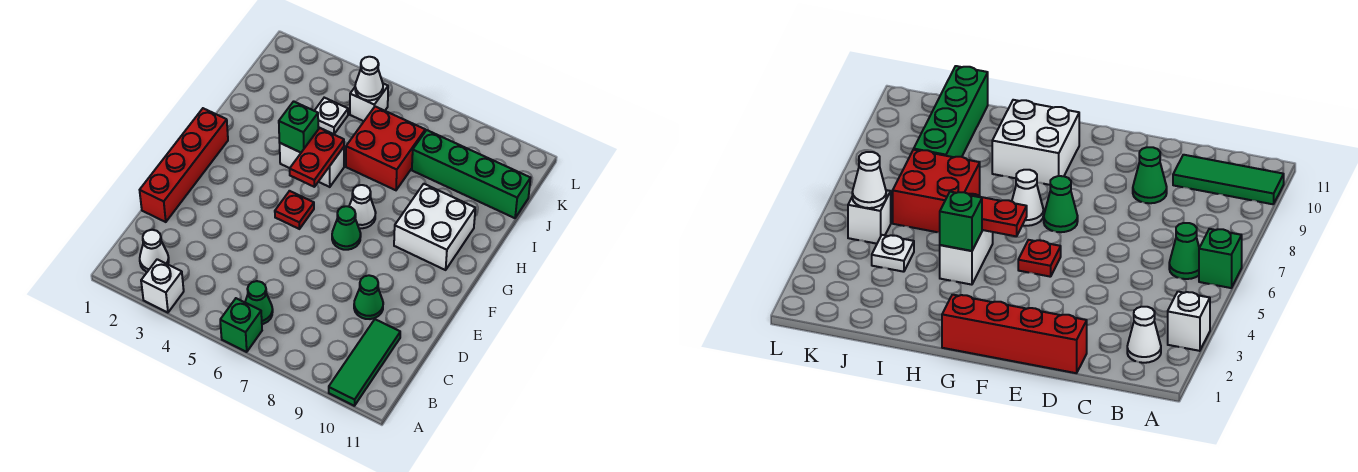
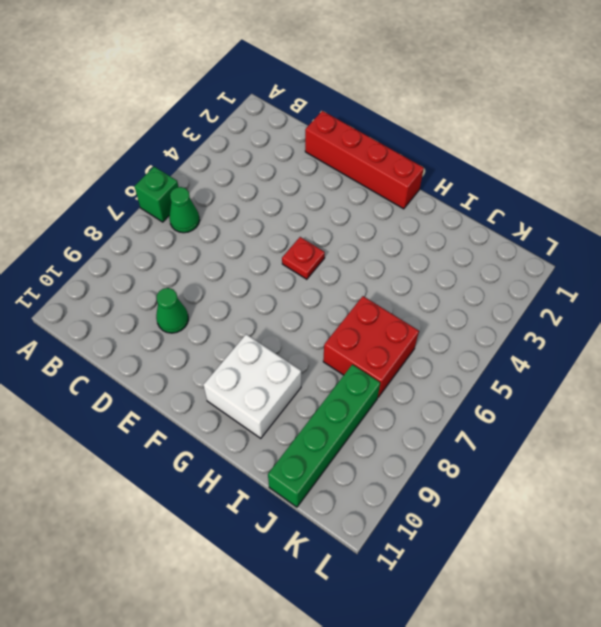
none -> white 1x1 brick [141,259,184,313]
none -> green 1x3 tile [329,319,400,406]
none -> white 1x1 cone [140,230,169,272]

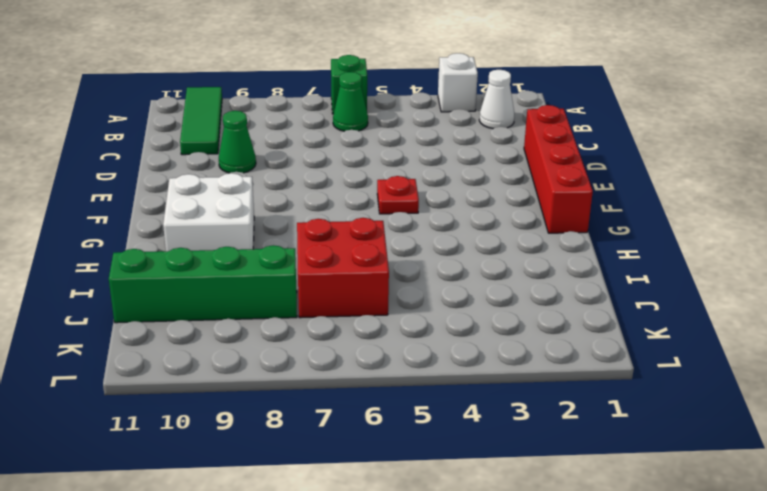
none -> green 1x1 cone [332,206,361,250]
none -> white 1x1 cone [349,185,376,228]
none -> white 1x2 brick [280,143,344,187]

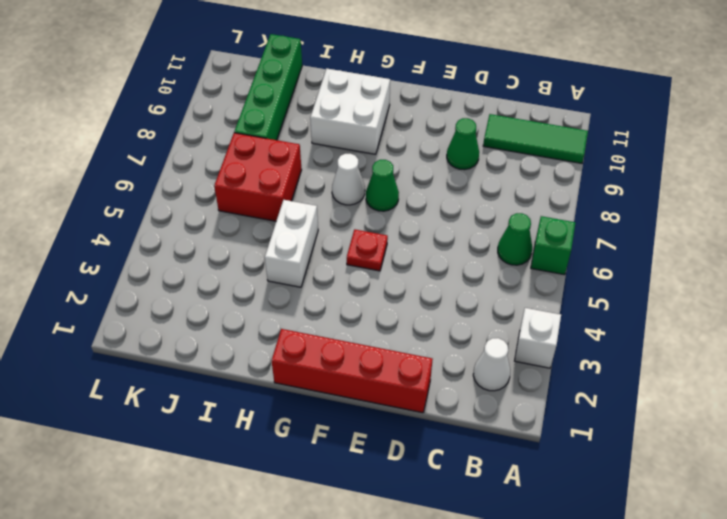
none -> white 1x1 plate [314,98,348,134]
none -> white 1x1 brick [350,84,388,121]
none -> red 1x2 plate [290,128,344,187]

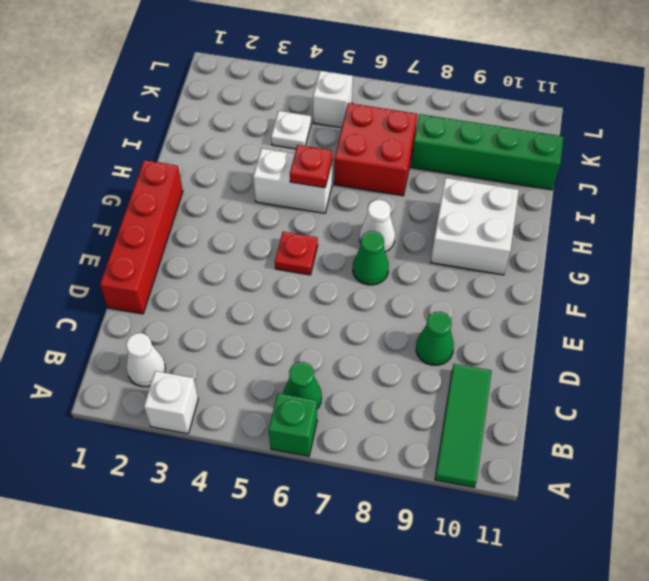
red 1x1 plate [290,145,332,188] -> red 1x2 plate [290,128,344,187]
none -> green 1x1 brick [279,101,318,152]
none -> white 1x1 cone [355,57,383,100]

